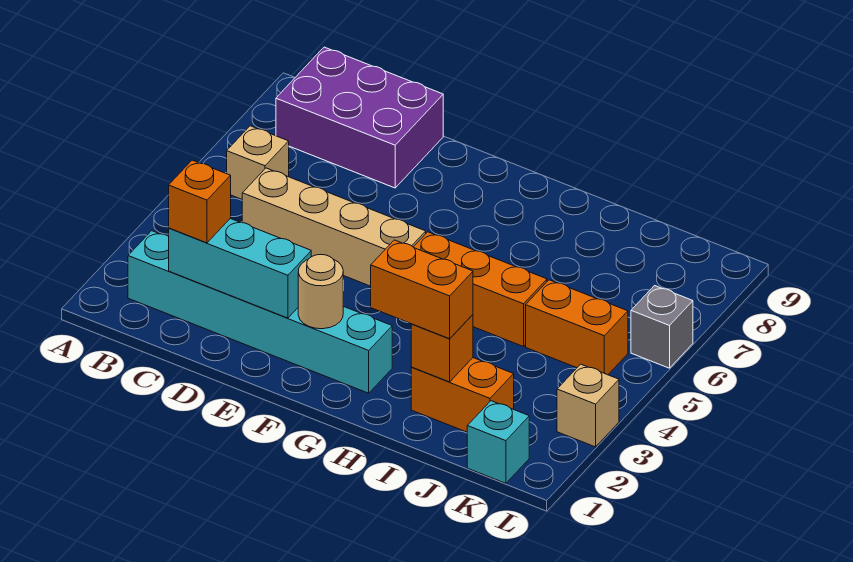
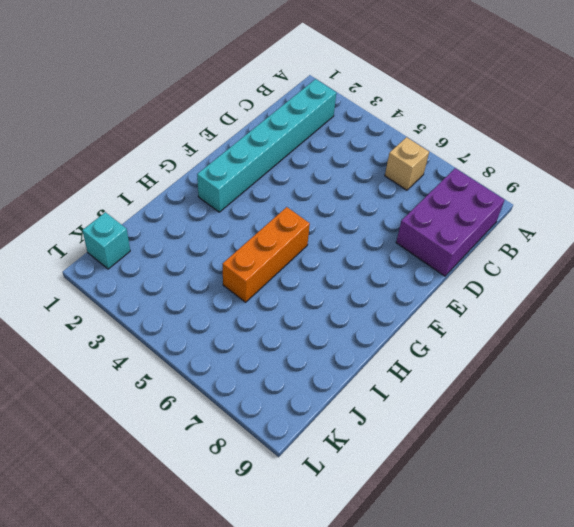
none -> tan 1x4 brick [242,168,426,286]
none -> orange 1x2 brick [411,358,514,432]
none -> orange 1x2 brick [526,280,628,375]

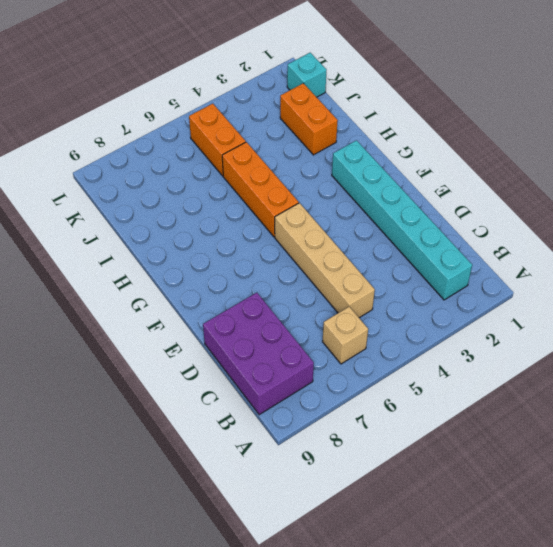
none -> tan 1x1 brick [557,364,619,447]
none -> grey 1x1 brick [631,286,693,368]
none -> cyan 1x3 brick [169,219,311,318]

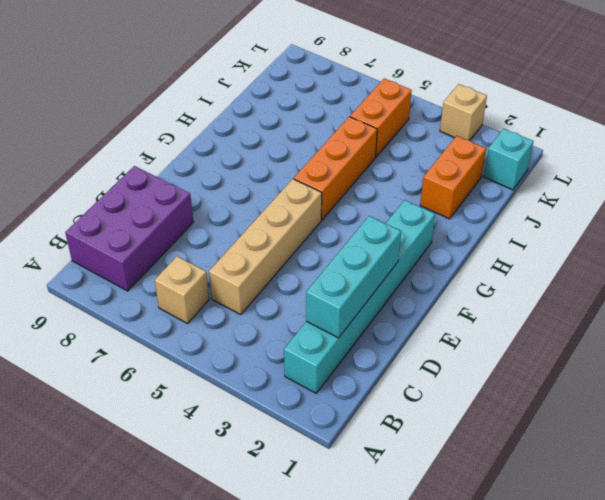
none -> grey 1x1 brick [631,286,693,368]
none -> tan 1x1 round brick [298,255,343,329]
none -> orange 1x1 brick [411,315,473,382]

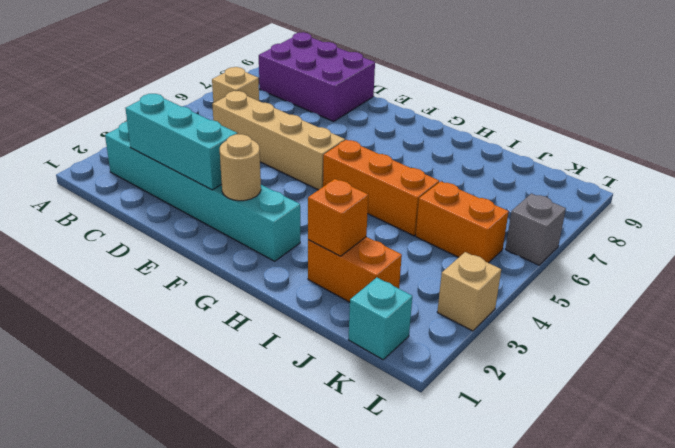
none -> orange 1x1 brick [169,160,231,243]
none -> orange 1x2 brick [371,240,473,339]

